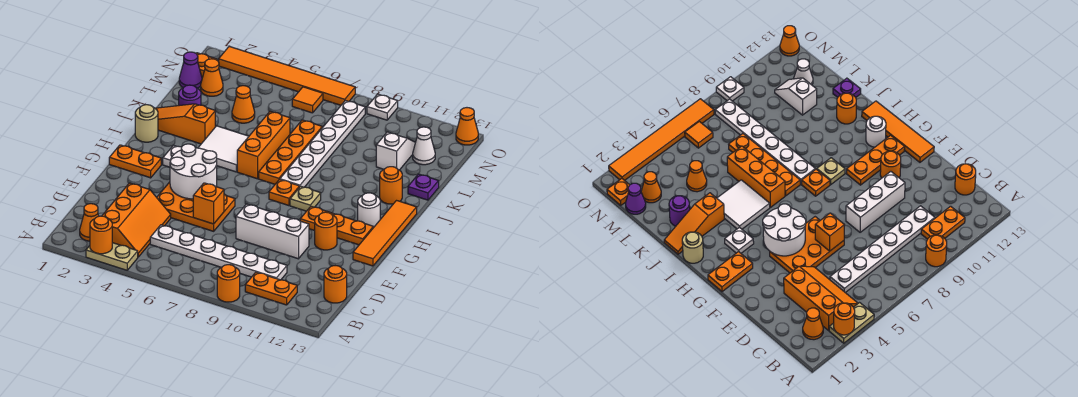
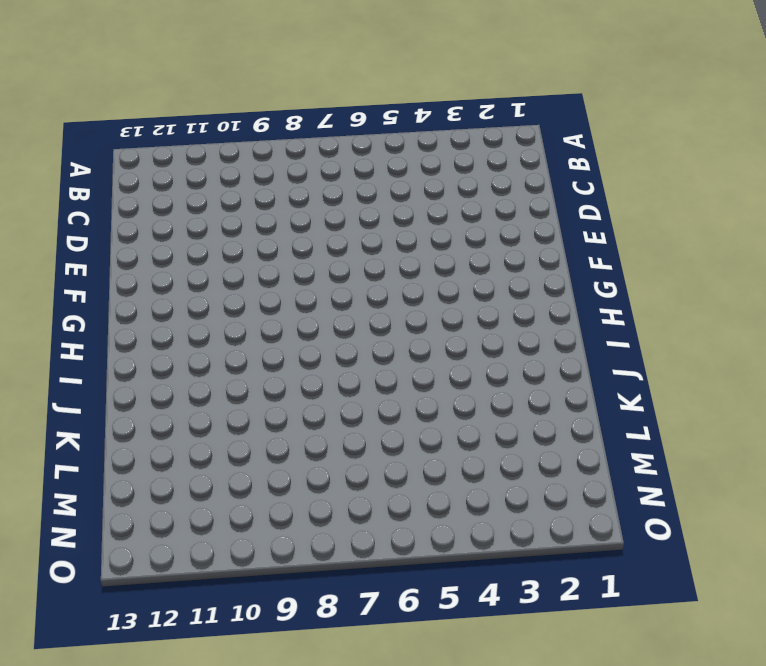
none -> tan 1x2 plate [86,243,138,270]
none -> orange 1x1 round brick [217,265,240,302]
none -> orange 1x1 cone [80,204,99,241]
none -> orange 2x3 slope [102,183,171,257]

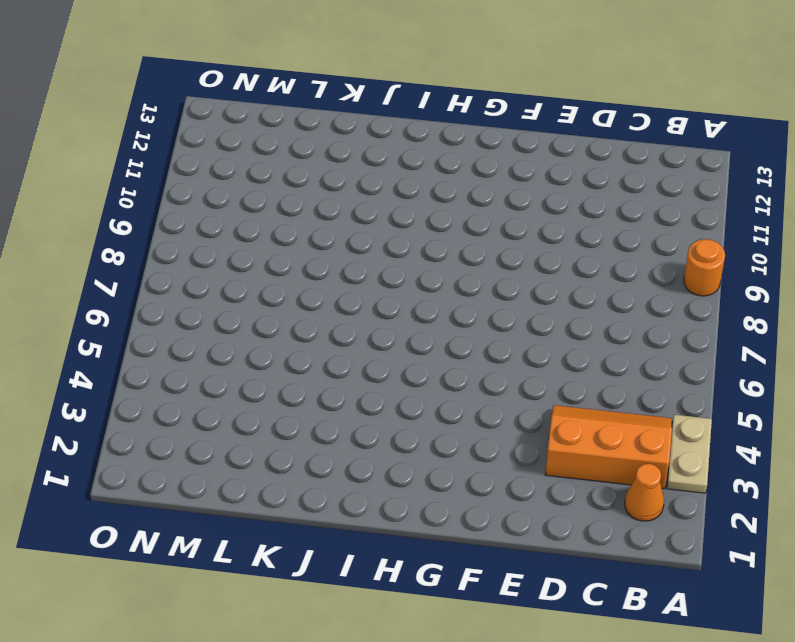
none -> orange 1x2 plate [245,272,297,305]
none -> white 1x6 plate [150,225,287,280]
none -> orange 1x1 round brick [324,266,347,303]
none -> orange 2x3 plate [157,182,235,231]

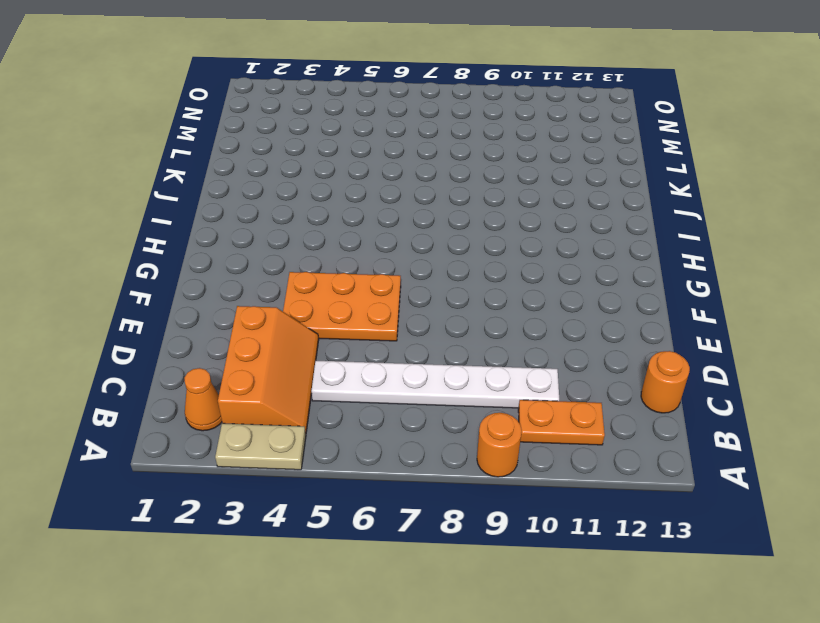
none -> white 1x3 brick [236,204,309,259]
none -> orange 1x1 round brick [315,212,337,250]
none -> orange 1x4 tile [353,201,417,266]
none -> orange 1x2 plate [109,145,161,178]

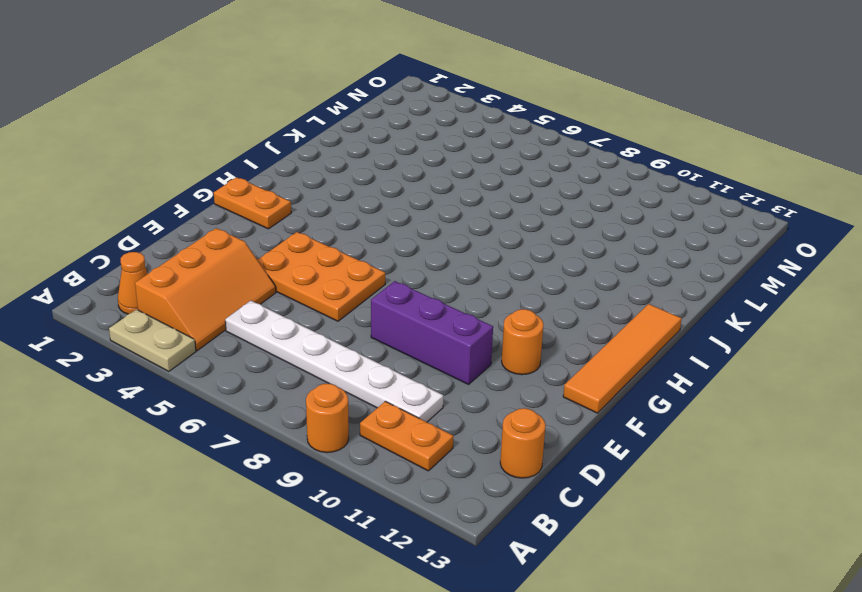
purple 1x3 brick [371,281,493,384] -> white 1x3 brick [236,204,309,259]
none -> orange 1x3 plate [300,206,373,245]
none -> white 1x1 plate [163,145,182,167]
none -> orange 1x1 plate [269,180,300,206]
none -> tan 1x1 plate [290,186,321,211]

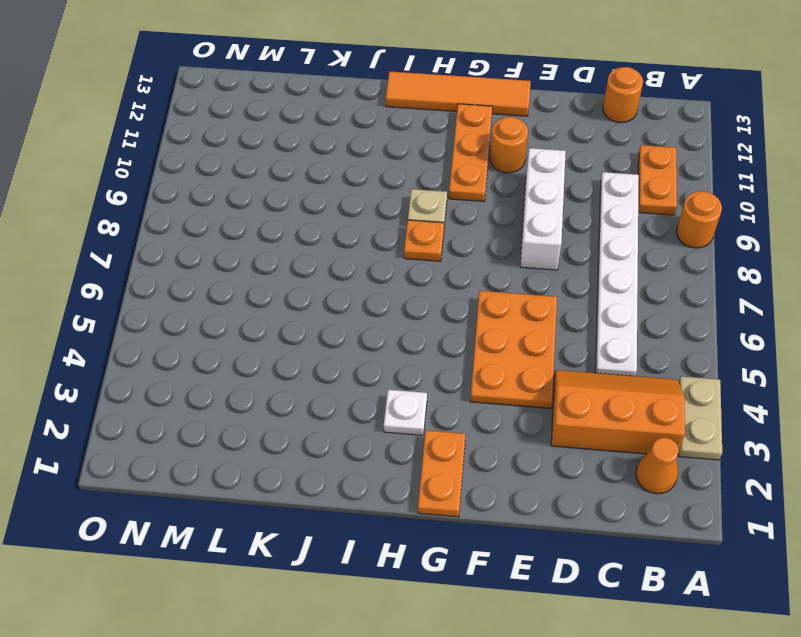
none -> white 1x1 round brick [358,193,380,228]
none -> tan 1x1 round brick [135,105,158,142]
none -> white 2x2 tile [198,126,249,172]
none -> orange 1x3 brick [237,111,290,179]

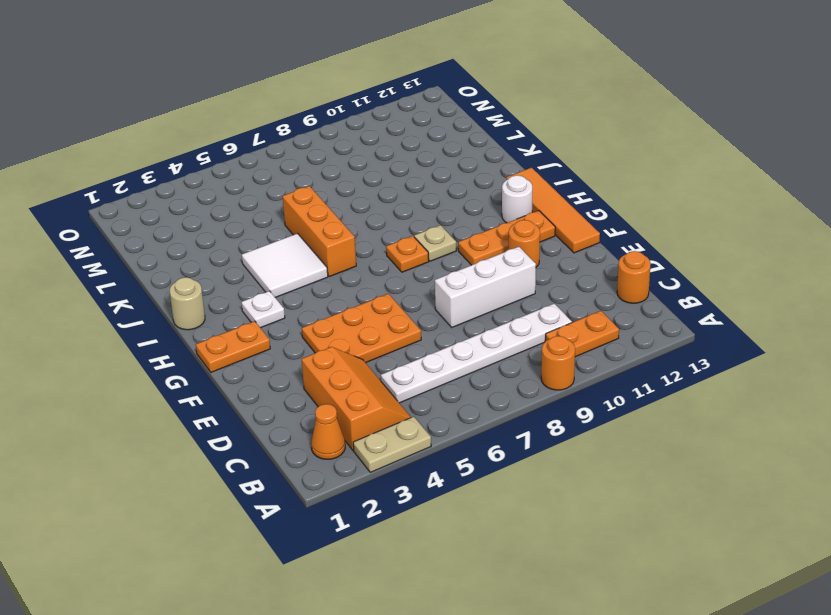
none -> orange 1x4 plate [259,120,322,184]
none -> white 1x6 plate [280,101,365,187]
none -> orange 1x3 slope [155,104,215,144]
none -> orange 1x1 round brick [380,167,402,204]

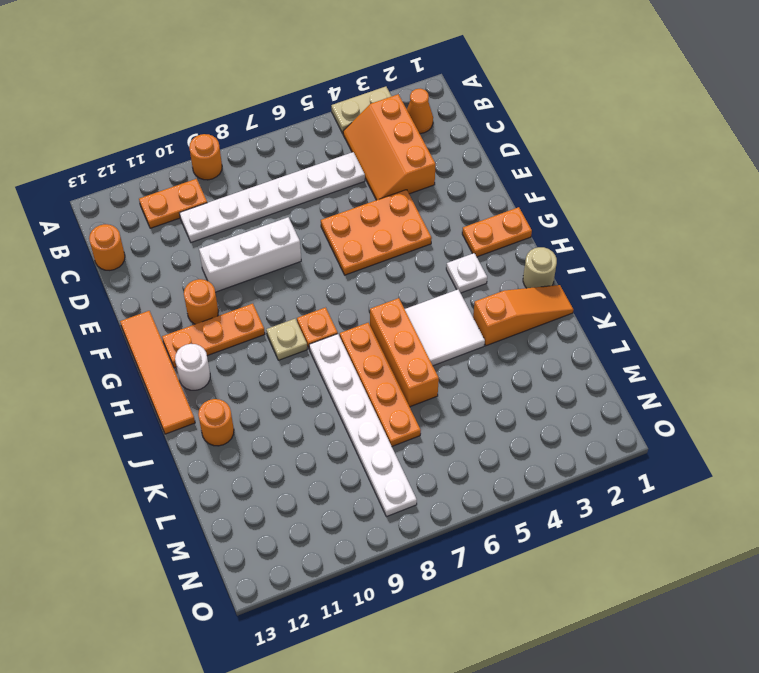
none -> purple 1x1 round brick [179,85,201,106]
none -> purple 1x1 plate [408,174,439,200]
none -> orange 1x1 cone [232,86,255,123]
none -> white 1x2 slope [376,132,415,170]

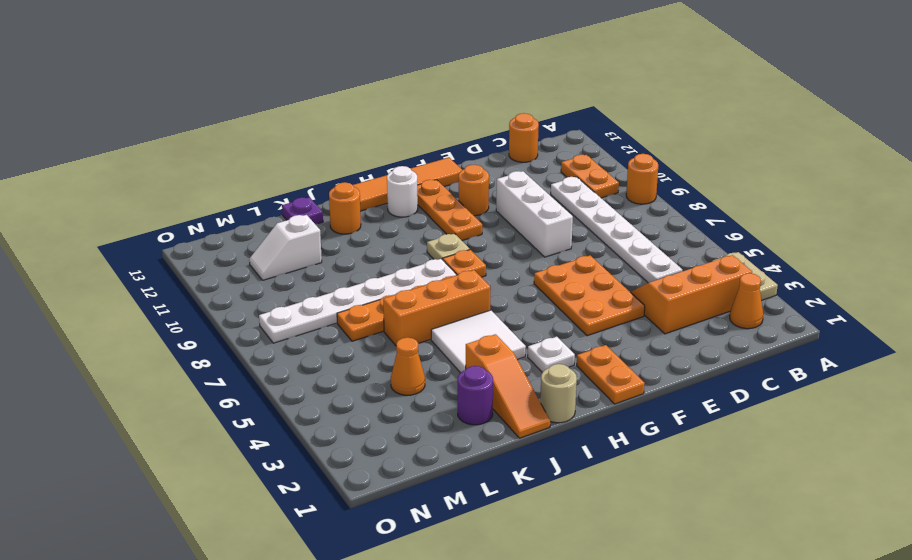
none -> purple 1x1 cone [179,52,202,88]
none -> orange 1x1 cone [201,59,223,96]
none -> white 1x1 cone [413,127,435,165]
none -> orange 1x1 plate [196,53,217,78]

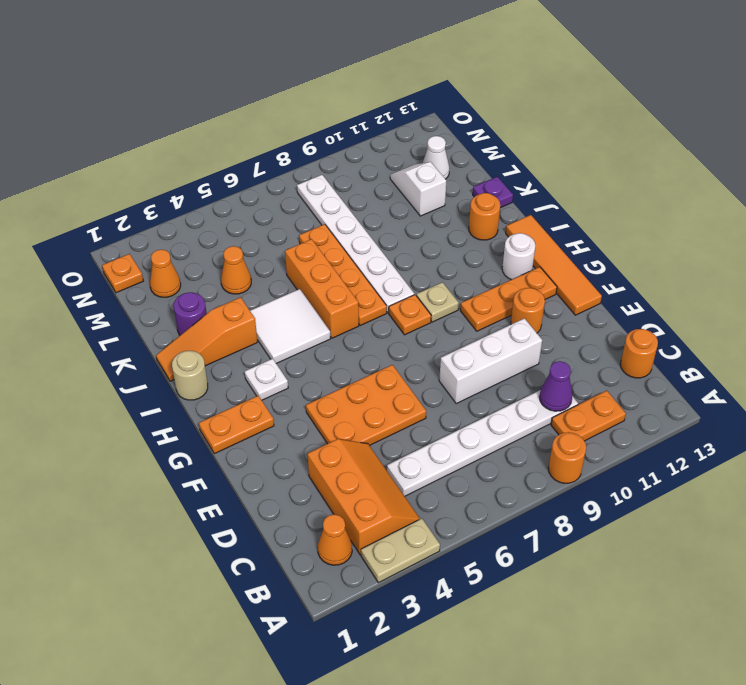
purple 1x1 cone [539,361,573,411] -> purple 1x1 cone moved to [179,52,202,88]
none -> orange 1x1 tile [292,87,323,113]
none -> orange 1x6 tile [219,46,355,105]
none -> white 1x1 plate [367,94,398,120]
none -> orange 1x1 cone [456,108,478,145]

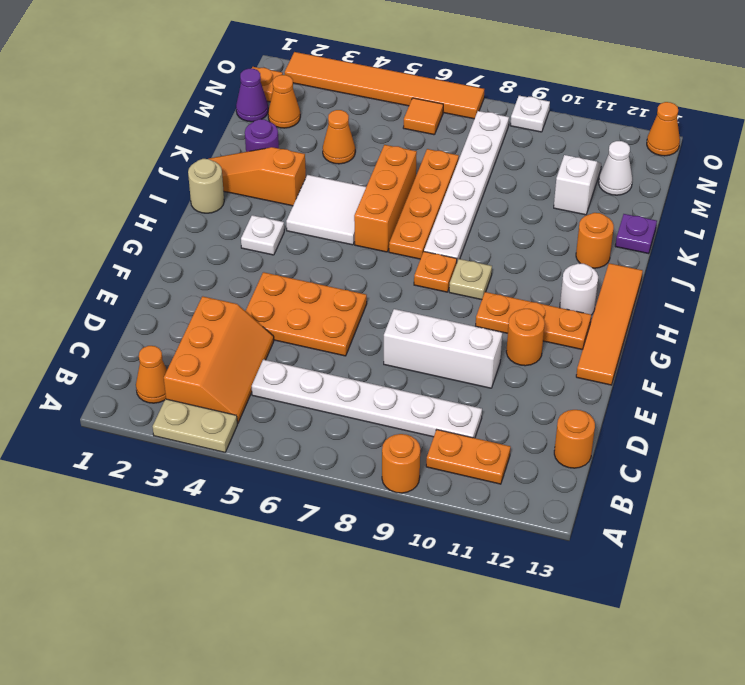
none -> orange 1x2 plate [109,145,161,178]
none -> orange 1x1 round brick [90,216,112,254]
none -> orange 1x1 brick [193,183,224,224]
none -> white 2x2 round brick [170,144,217,199]

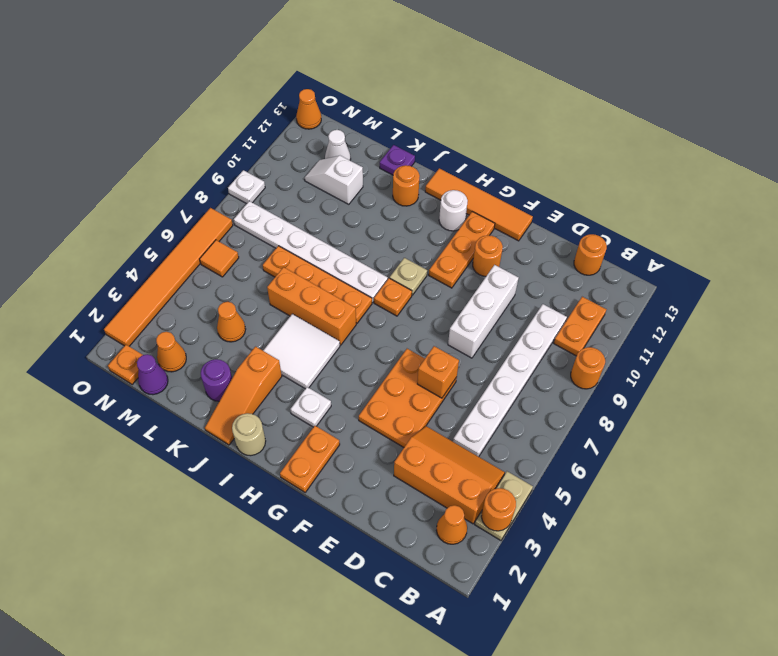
none -> white 2x2 round brick [170,144,217,199]

